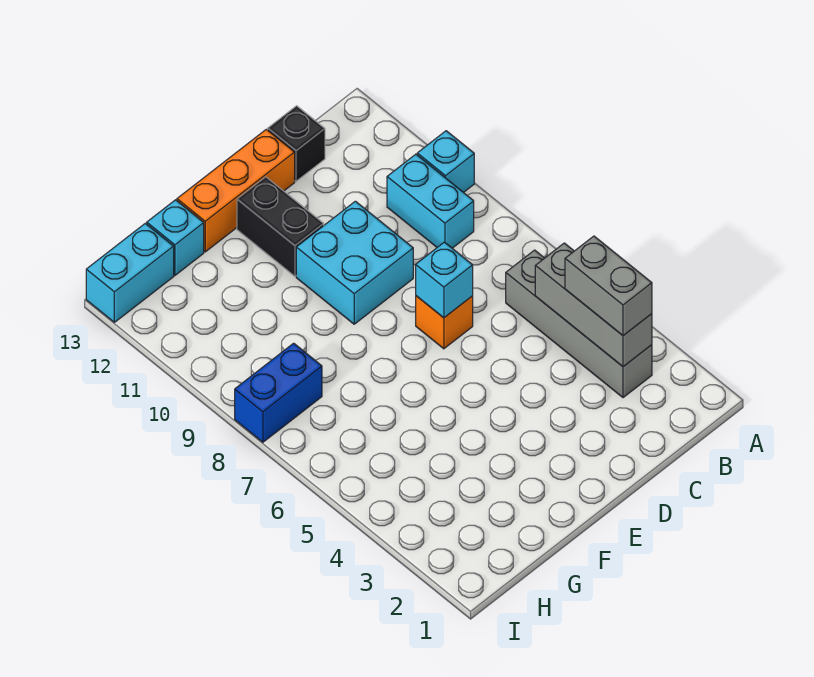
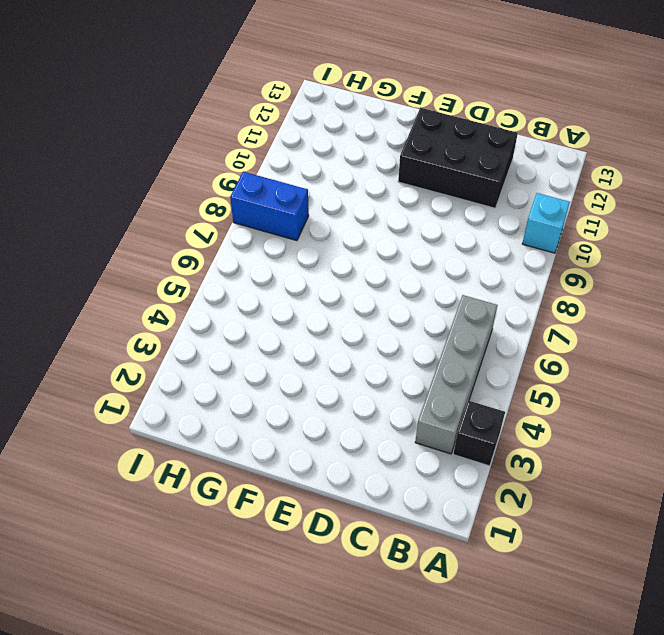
black 1x1 brick [453,401,505,466] -> black 1x1 brick moved to [268,106,325,181]
black 2x3 brick [398,108,518,208] -> black 1x2 brick [237,177,324,276]
none -> cyan 1x2 brick [387,154,474,248]
none -> orange 1x1 brick [416,296,473,349]
none -> cyan 2x2 brick [296,201,413,324]

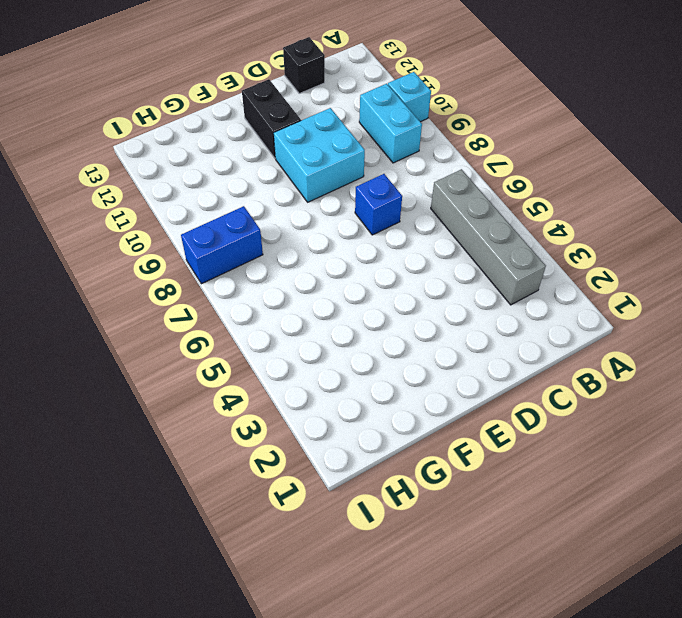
blue 1x1 brick [355,174,402,235] -> orange 1x1 brick [416,296,473,349]
none -> orange 1x3 brick [177,129,295,252]
none -> cyan 1x1 brick [147,200,204,275]
none -> cyan 1x2 brick [86,223,174,322]

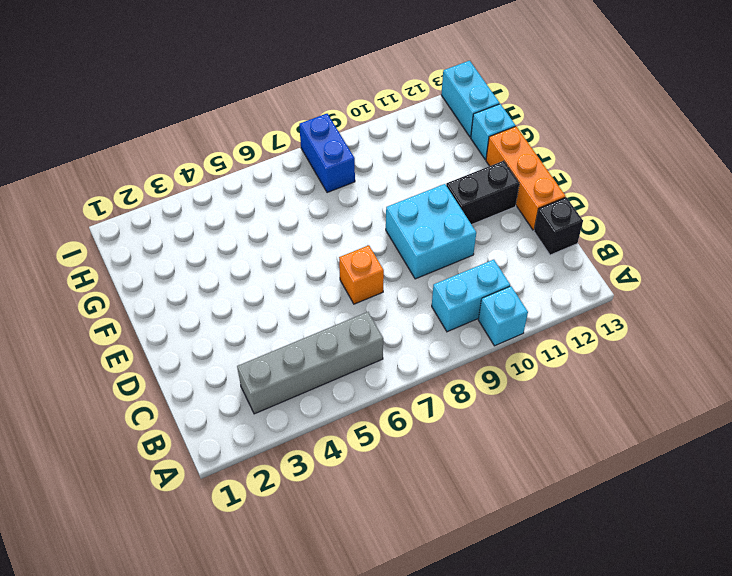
none -> grey 1x3 brick [535,243,652,367]
none -> cyan 1x1 brick [416,242,473,318]
none -> grey 1x2 brick [565,236,652,336]

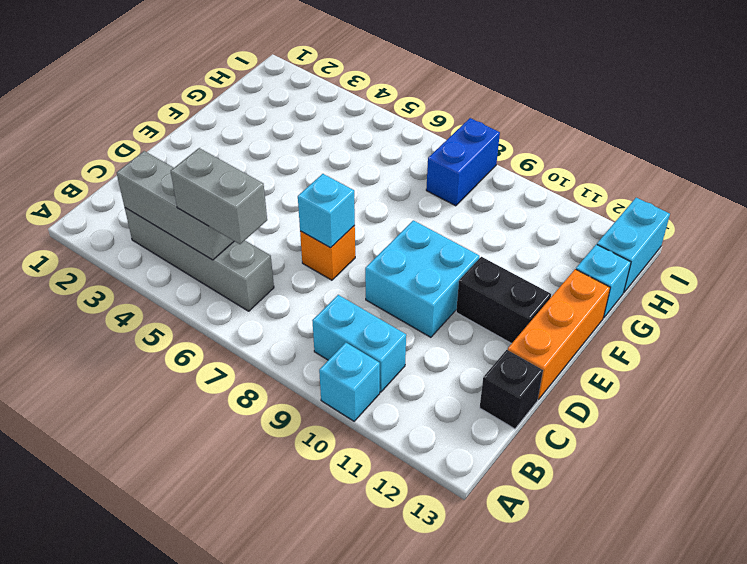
grey 1x2 brick [171,148,267,244] -> grey 1x2 brick moved to [565,236,652,336]

